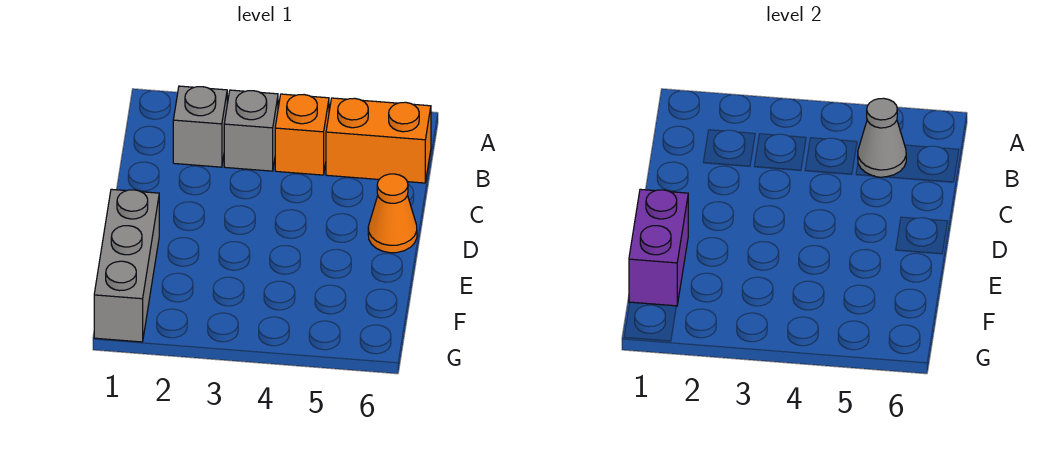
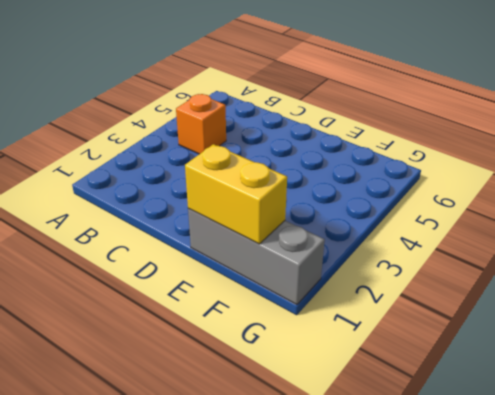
yellow 1x2 brick [185,144,287,244] -> purple 1x2 brick [629,189,688,306]
none -> grey 1x1 brick [173,86,227,167]
none -> grey 1x1 brick [224,90,278,171]

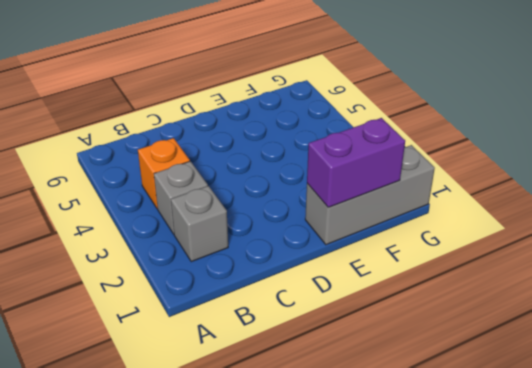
none -> orange 1x2 brick [326,98,431,183]
none -> orange 1x1 cone [368,174,417,253]

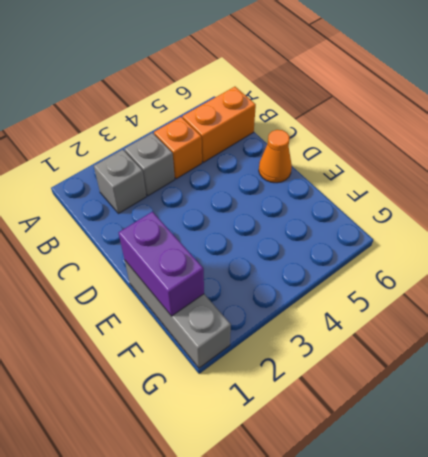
none -> grey 1x1 cone [858,98,906,177]

